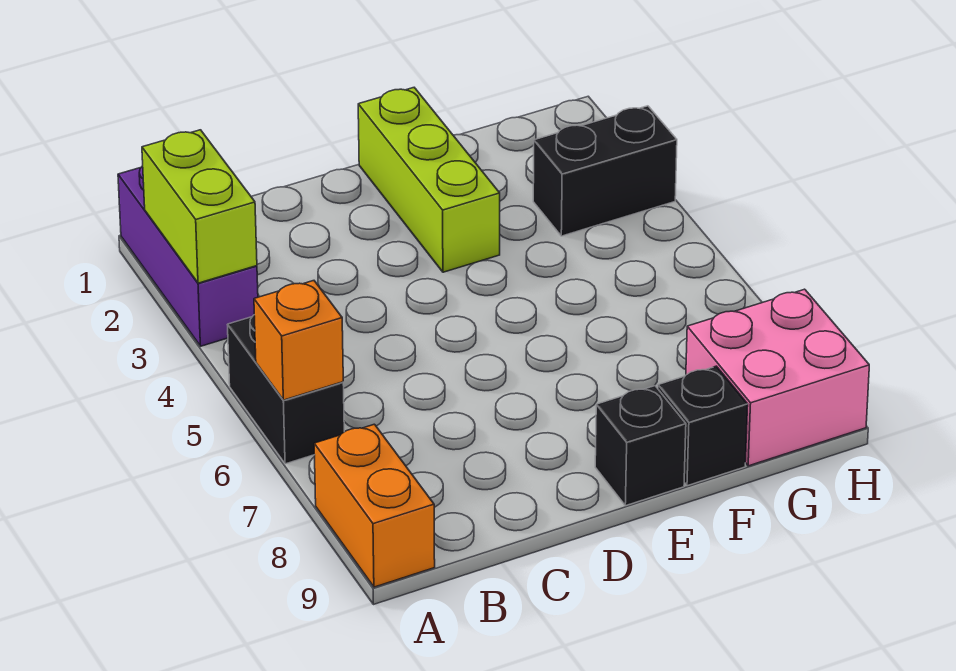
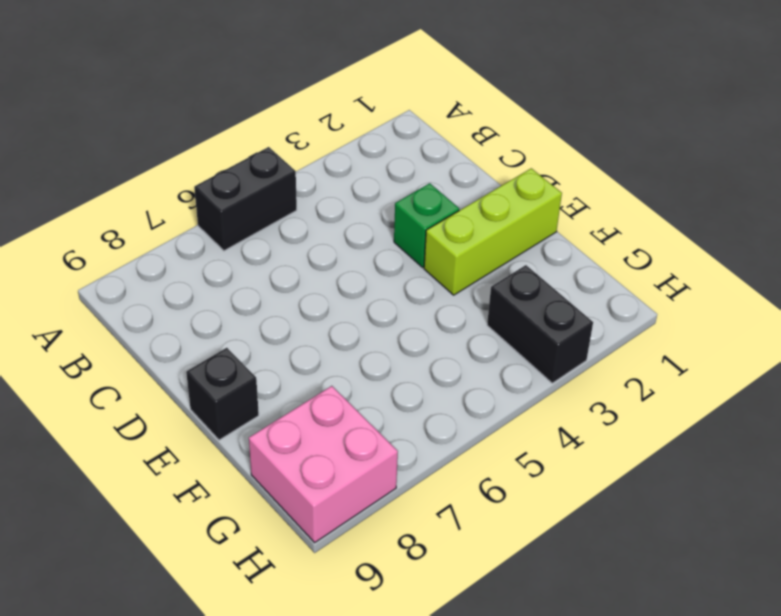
green 1x1 brick [394,183,459,267] -> none
none -> purple 1x3 brick [118,166,258,346]
none -> orange 1x2 brick [314,424,435,587]

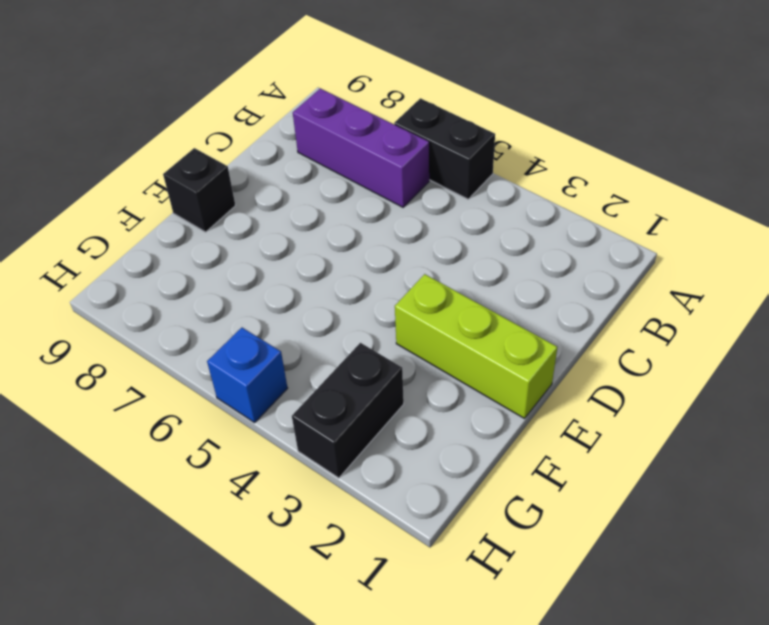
purple 1x3 brick [293,89,429,207] -> purple 1x3 brick moved to [118,166,258,346]
blue 1x1 brick [207,328,288,423] -> none
none -> orange 1x2 brick [314,424,435,587]
none -> black 1x1 brick [658,366,748,486]

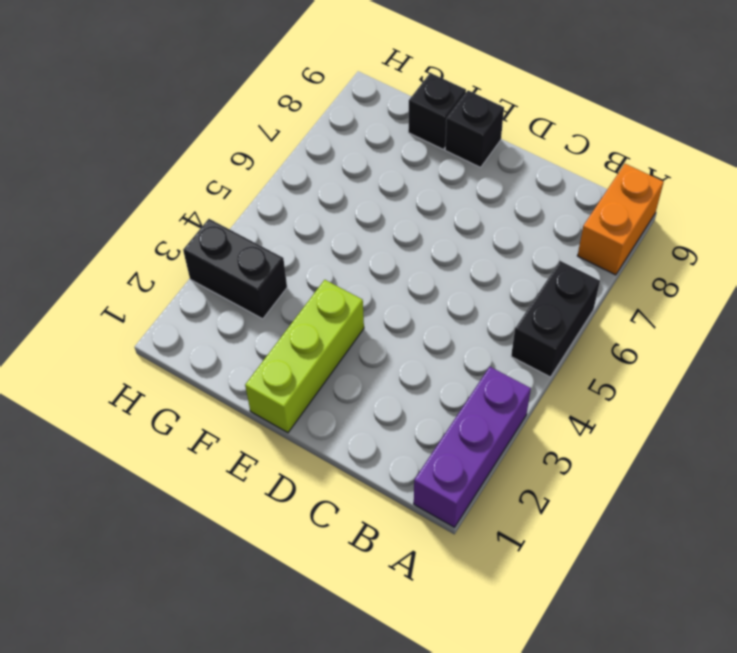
none -> pink 2x2 brick [686,289,869,466]
none -> lime 1x2 brick [142,130,257,283]

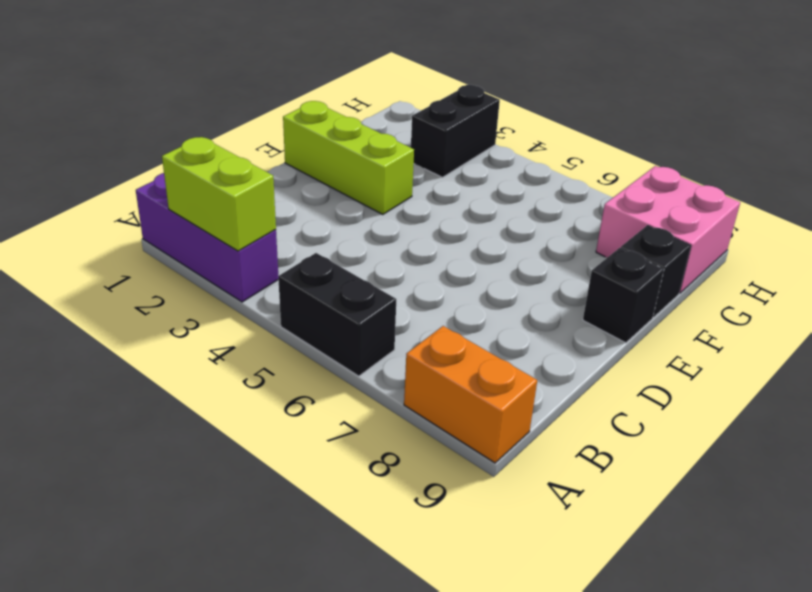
none -> orange 1x1 brick [254,281,343,400]

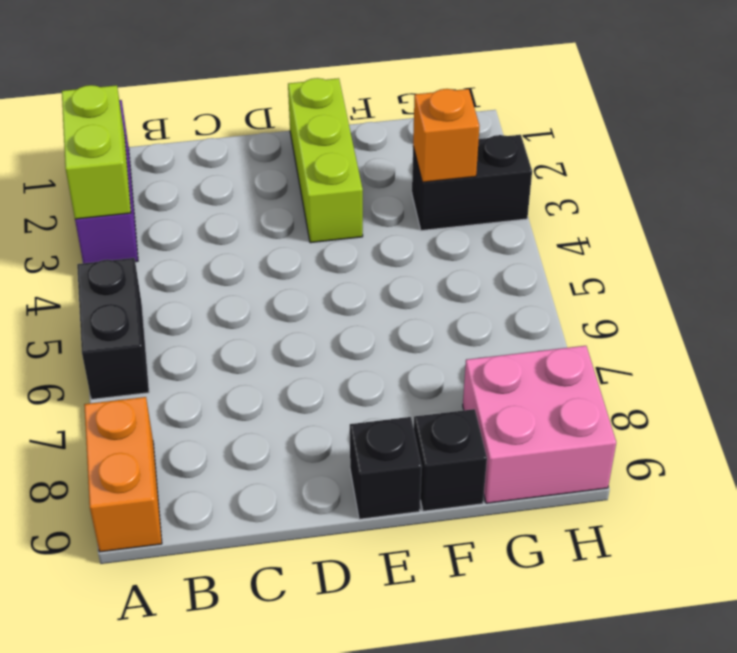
orange 1x1 brick [413,89,479,182] -> orange 1x1 brick moved to [254,281,343,400]

